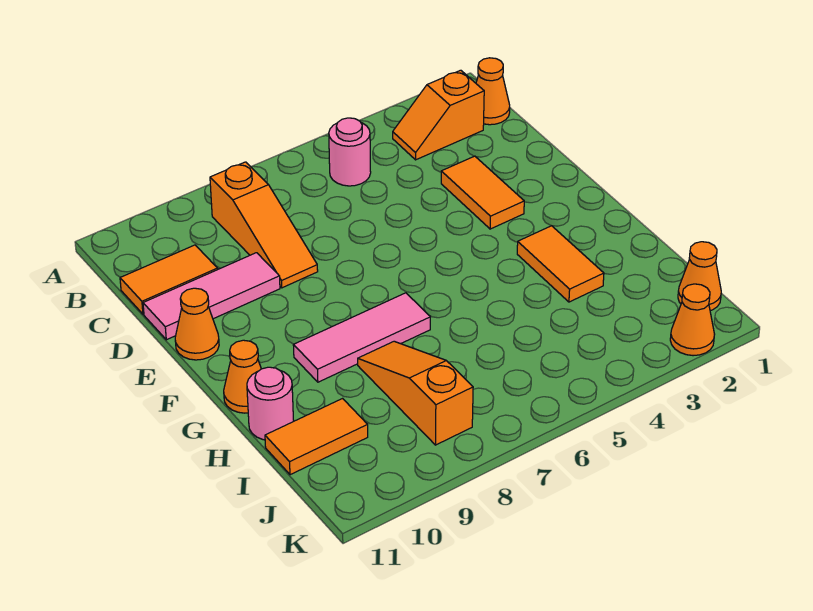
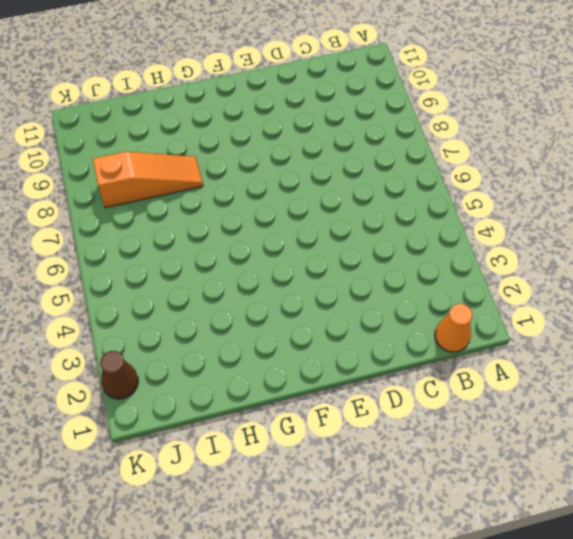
brown 1x1 cone [100,351,138,399] -> orange 1x1 cone [670,284,715,356]
none -> orange 1x2 slope [393,70,484,160]
none -> pink 1x1 round brick [329,118,371,186]
none -> orange 1x3 slope [210,162,318,288]

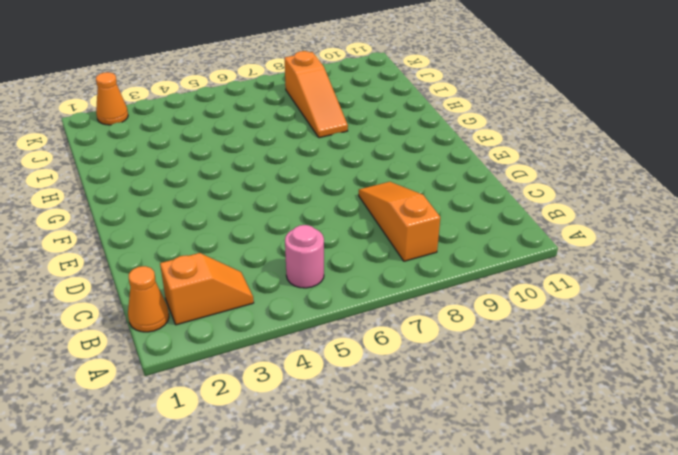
none -> orange 1x2 tile [120,245,218,314]
none -> orange 1x2 tile [441,156,524,229]
none -> pink 1x3 tile [143,253,280,340]

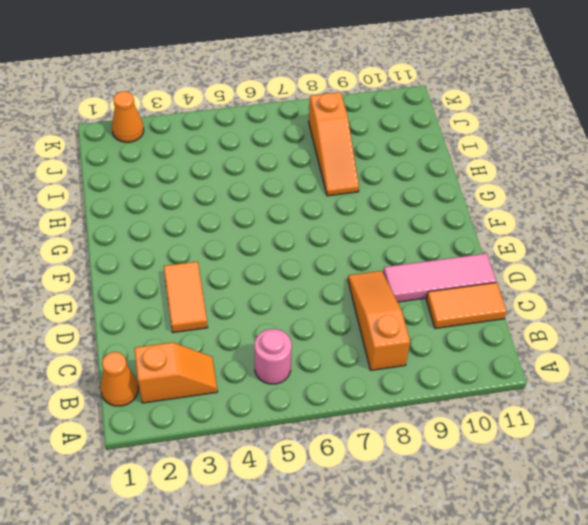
none -> orange 1x1 cone [175,288,219,360]
none -> orange 1x2 tile [517,226,604,302]
none -> pink 1x3 tile [293,293,430,382]

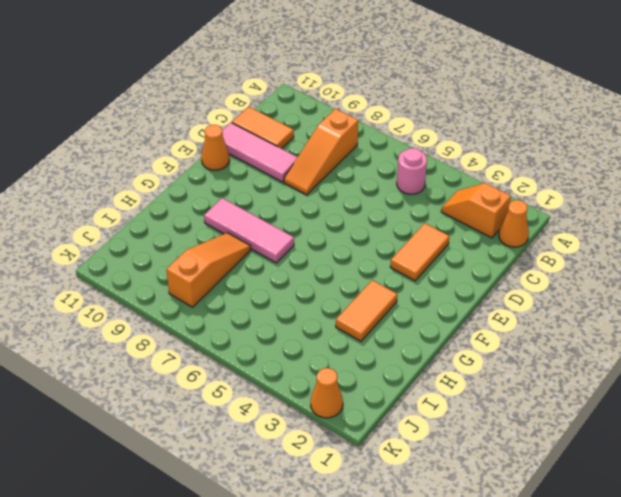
none -> orange 1x1 cone [224,340,261,413]
none -> pink 1x1 round brick [247,367,294,440]
none -> orange 1x2 tile [265,399,368,475]

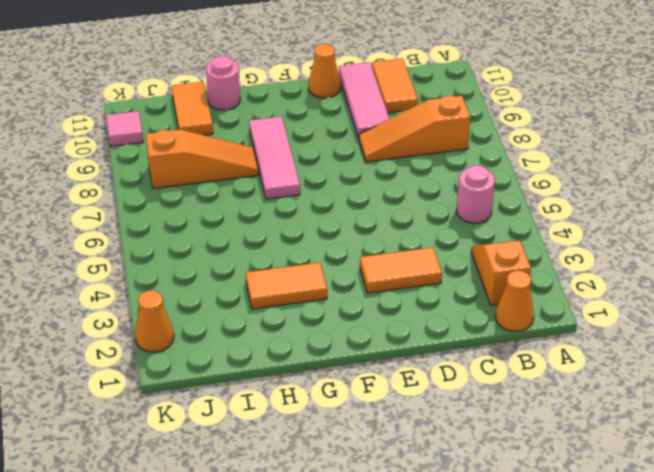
pink 1x1 tile [106,111,143,146] -> none
none -> orange 1x1 cone [224,340,261,413]
none -> orange 1x1 cone [678,242,721,311]

